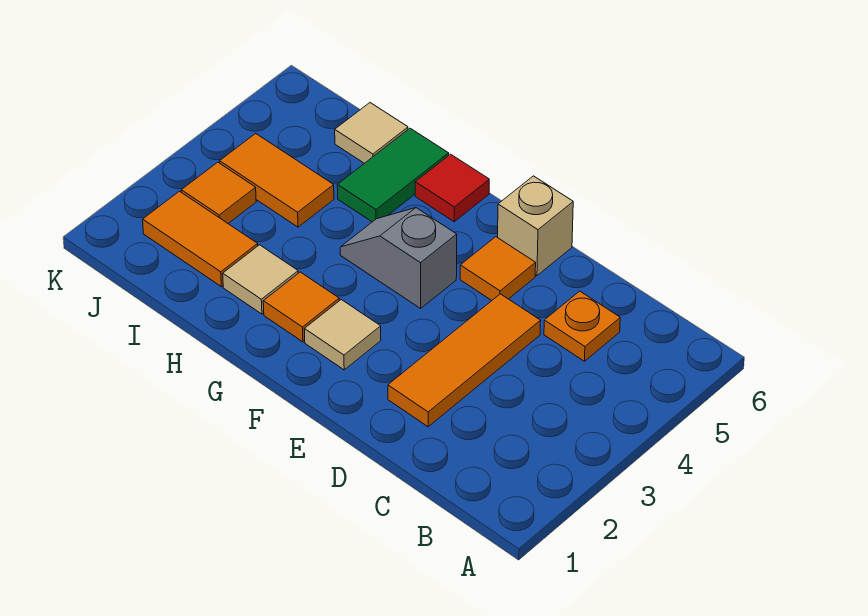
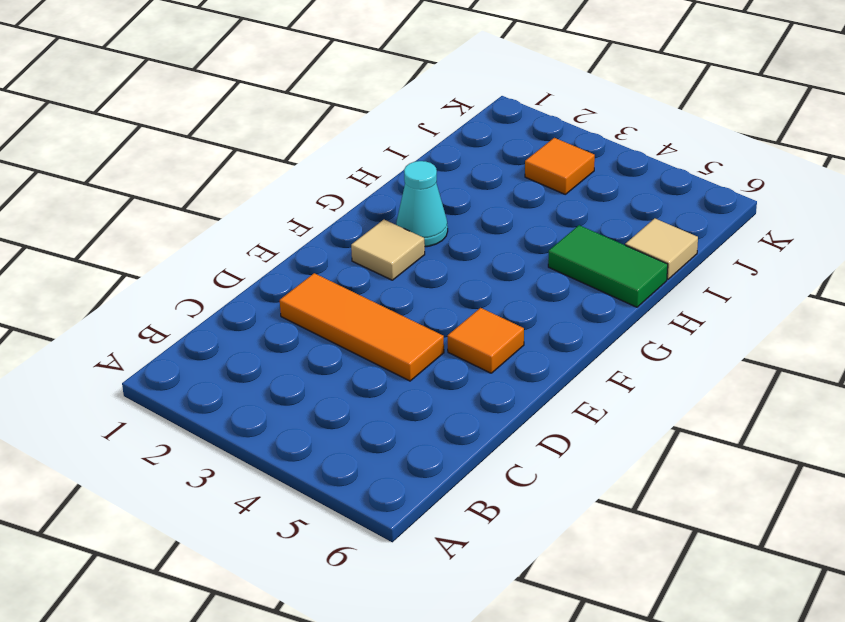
cyan 1x1 cone [396,161,448,247] -> orange 1x1 tile [263,272,339,342]
none -> orange 1x1 plate [544,291,620,361]
none -> tan 1x1 brick [498,176,573,275]
none -> grey 1x2 slope [340,208,457,308]

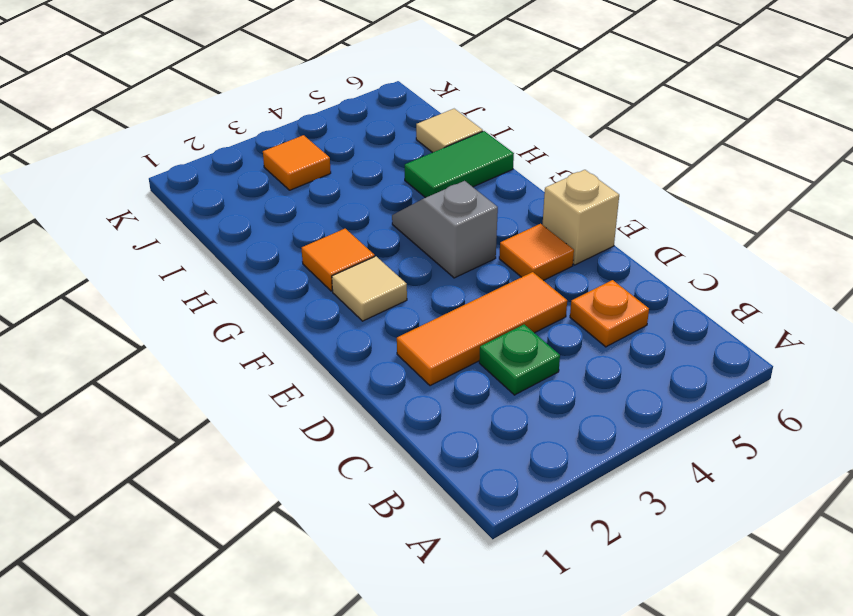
green 1x1 plate [479,324,560,395] -> none
none -> red 1x1 tile [415,154,489,222]
none -> tan 1x1 tile [223,245,298,314]
none -> orange 1x2 tile [143,191,258,287]

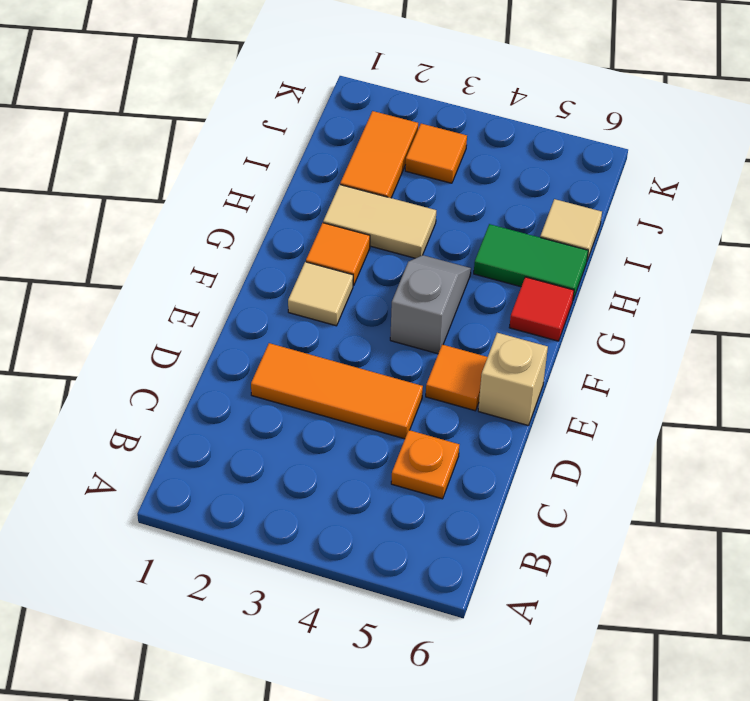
tan 1x2 tile [323,185,436,258] -> tan 1x1 tile [223,245,298,314]
none -> orange 1x2 tile [220,134,334,227]

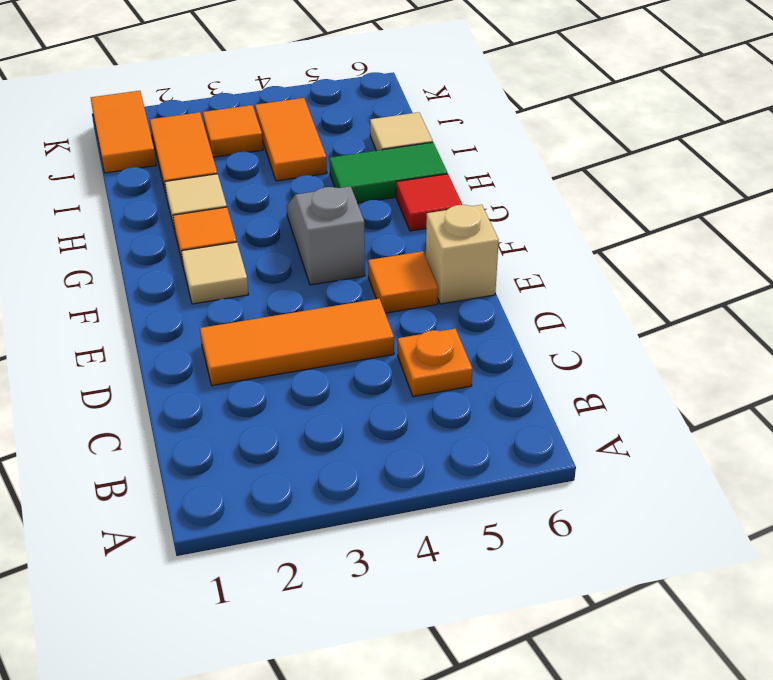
orange 1x2 tile [91,91,156,173] -> none

